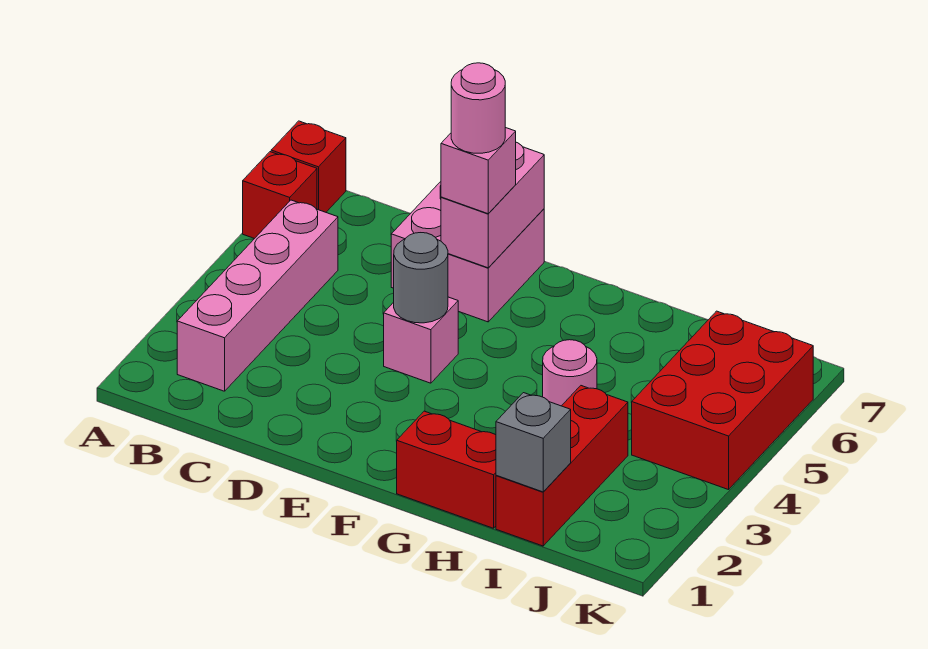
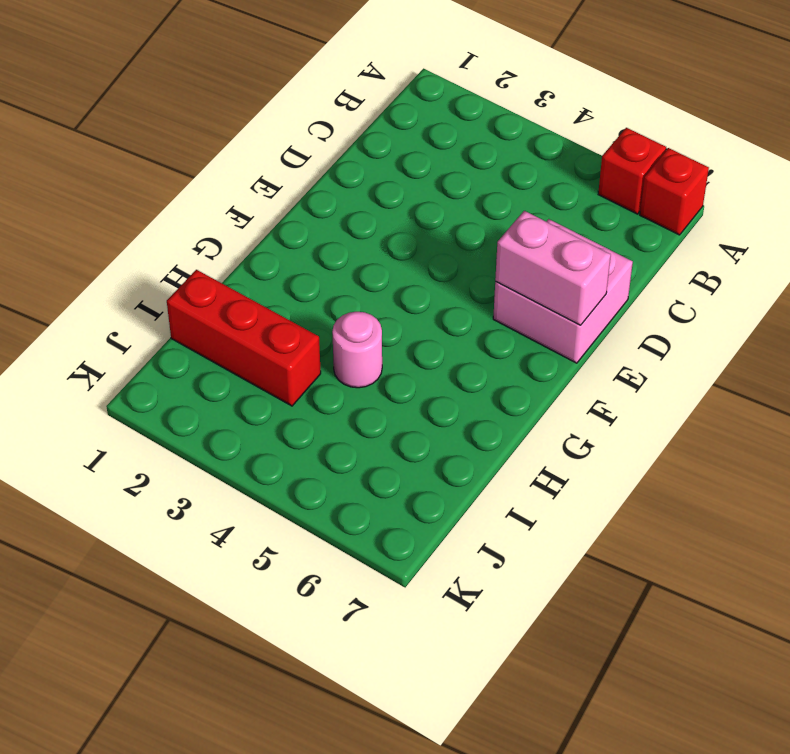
none -> pink 1x4 brick [177,200,338,391]
none -> pink 1x1 brick [384,297,458,383]
none -> red 1x2 brick [397,411,496,528]

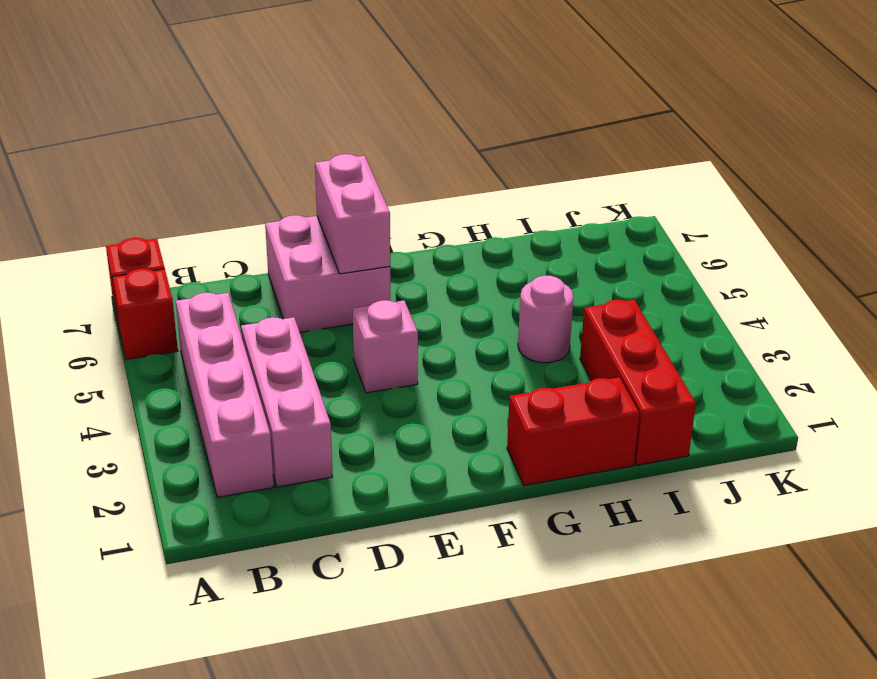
pink 1x3 brick [241,317,333,487] -> none
none -> red 2x3 brick [632,311,813,490]
none -> grey 1x1 round brick [394,233,448,323]
none -> grey 1x1 brick [496,393,571,492]

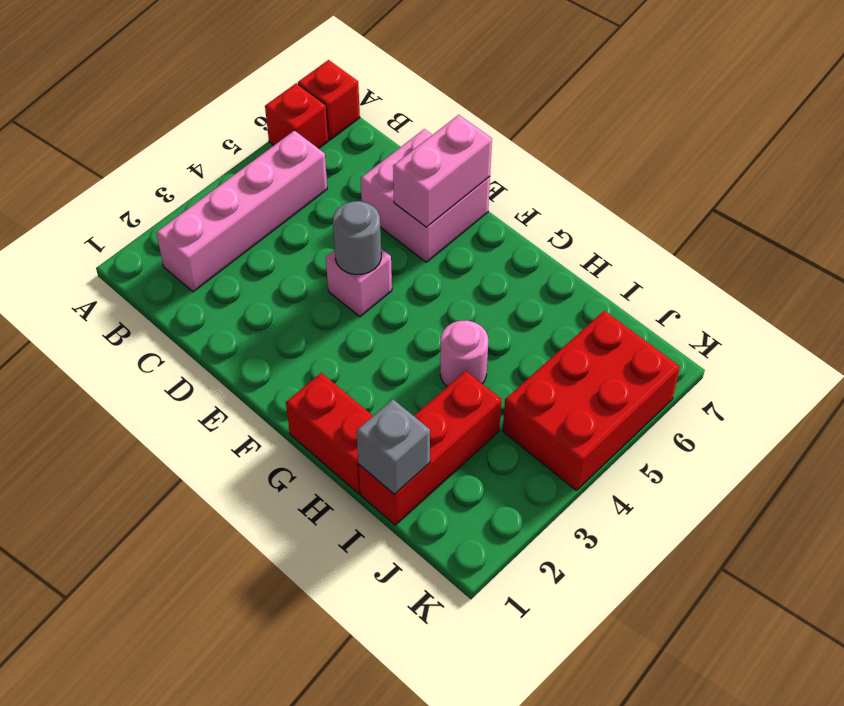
none -> pink 1x1 brick [441,127,516,214]
none -> pink 1x1 round brick [451,63,505,153]

